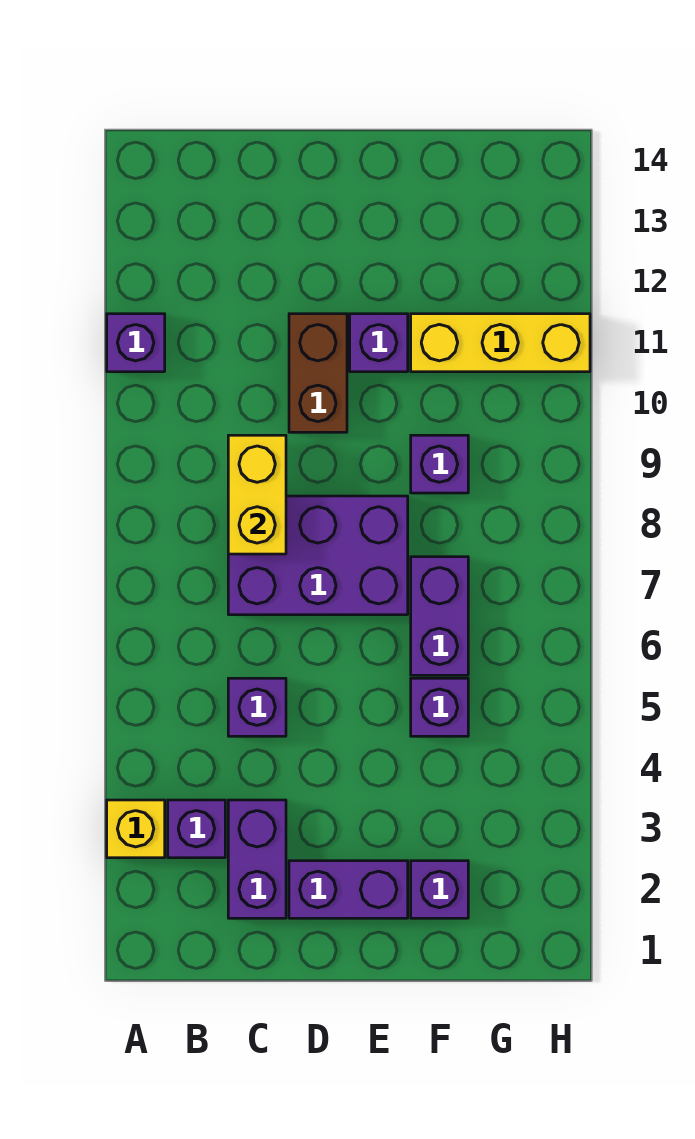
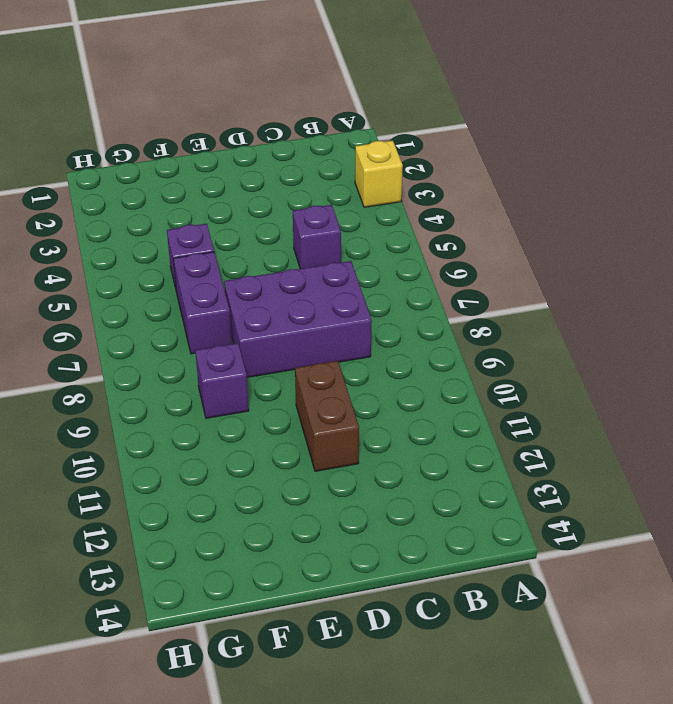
none -> purple 1x1 brick [107,314,165,372]
none -> purple 1x1 brick [168,800,225,858]
none -> purple 1x2 brick [228,800,286,918]

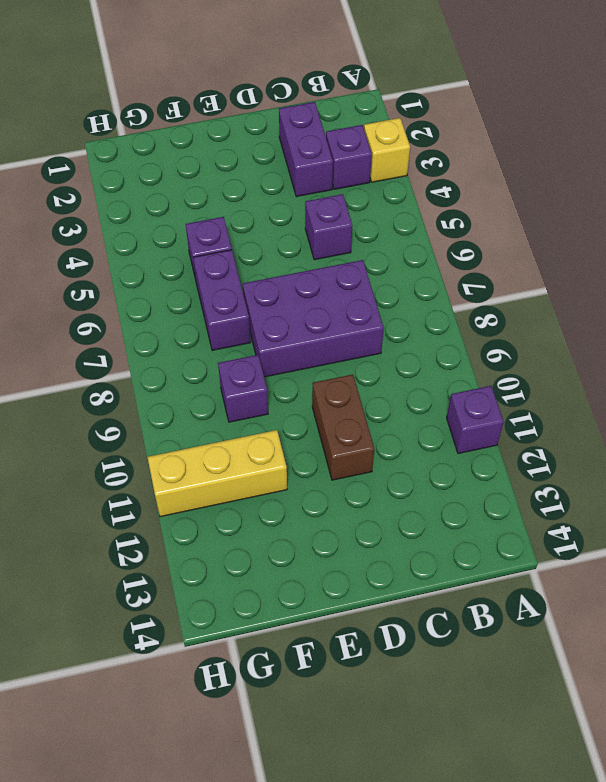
none -> purple 1x2 brick [289,861,408,918]
none -> purple 1x1 brick [350,314,408,372]
none -> purple 1x1 brick [411,861,468,918]

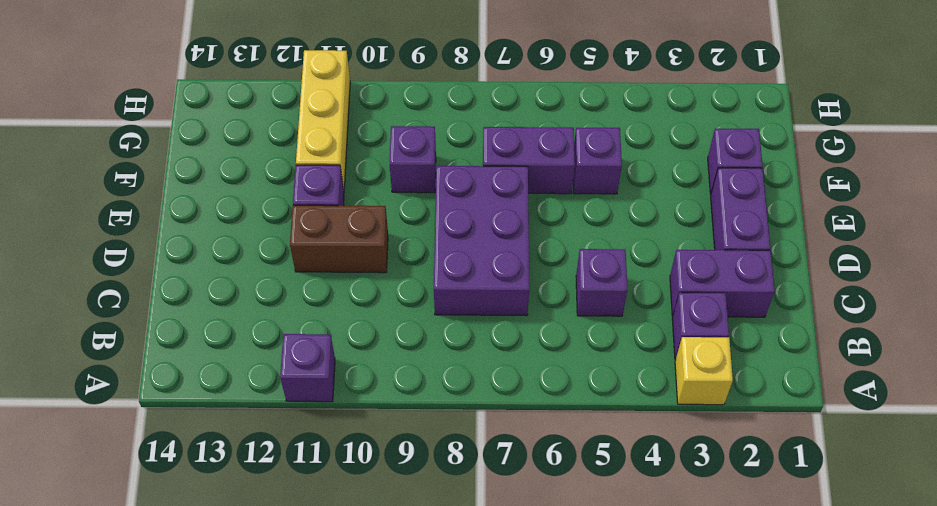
none -> yellow 1x2 brick [228,435,286,554]

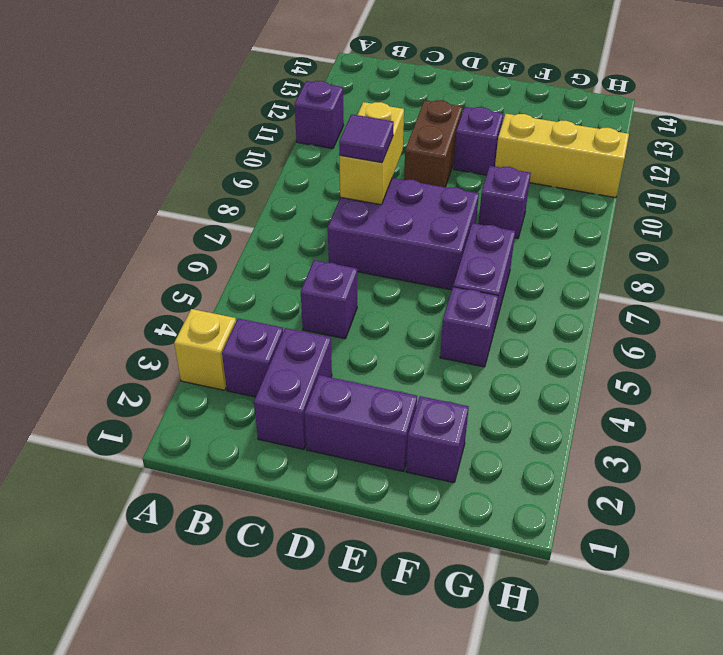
purple 1x1 tile [339,114,394,163] -> none

